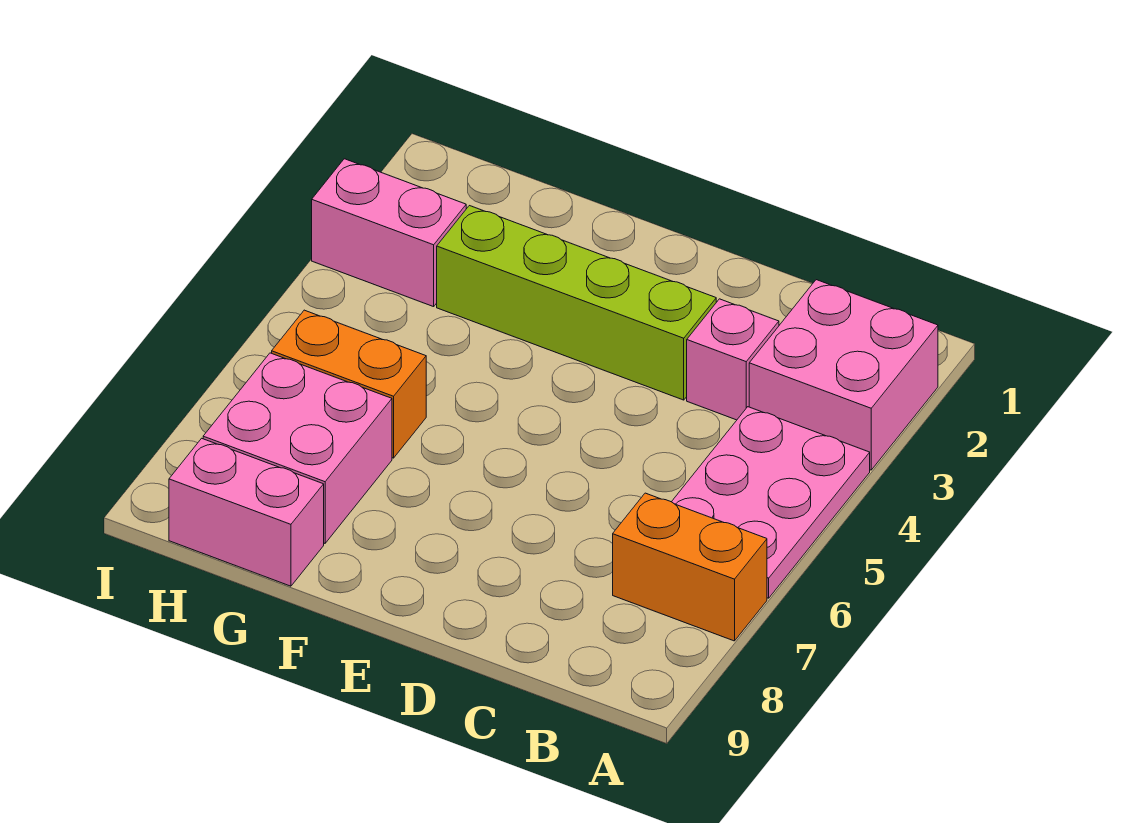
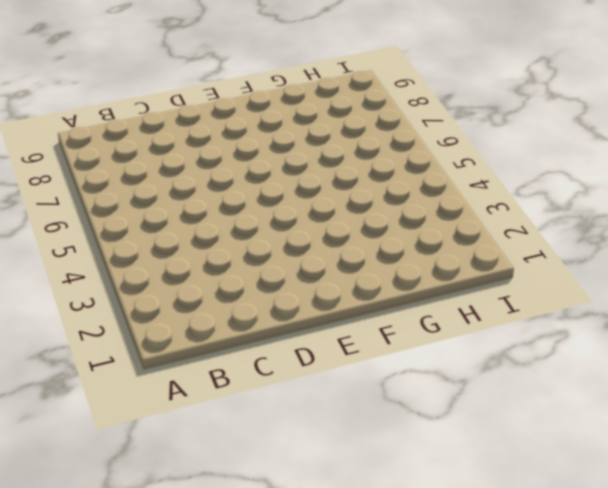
none -> pink 2x2 brick [749,280,938,470]
none -> pink 2x3 plate [672,407,870,598]

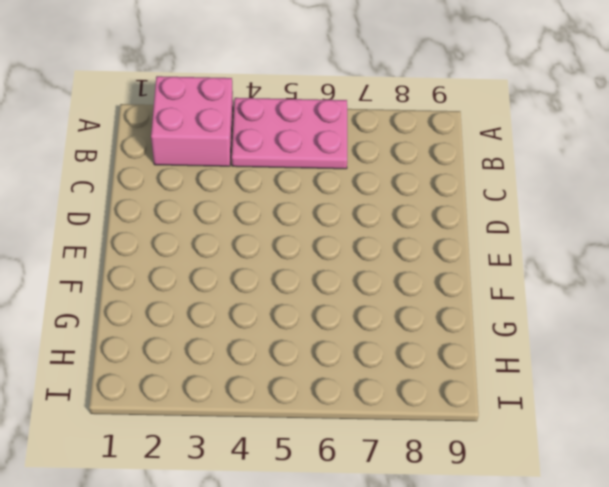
none -> orange 1x2 brick [613,493,767,641]
none -> pink 1x1 brick [687,299,779,420]

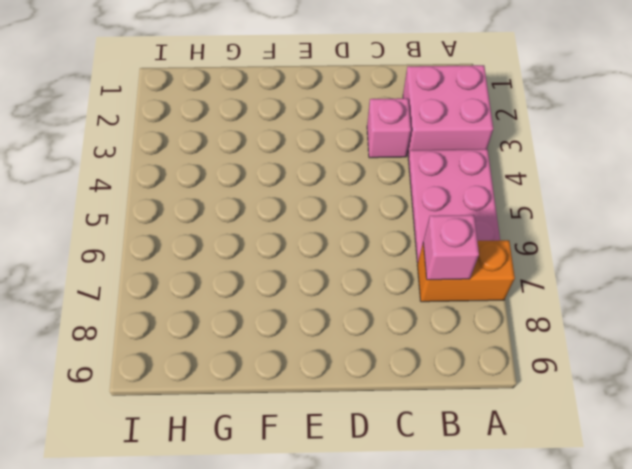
pink 1x1 brick [423,215,479,280] -> none
none -> lime 1x4 brick [437,206,716,400]
none -> orange 1x2 brick [272,310,426,458]

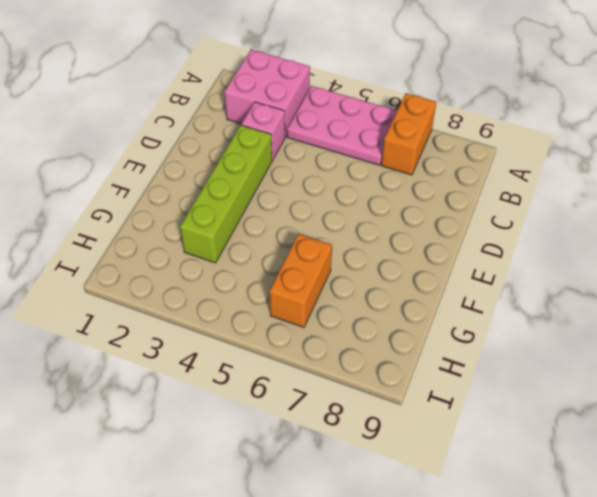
none -> pink 2x2 brick [203,353,392,543]
none -> pink 1x2 brick [169,438,324,586]

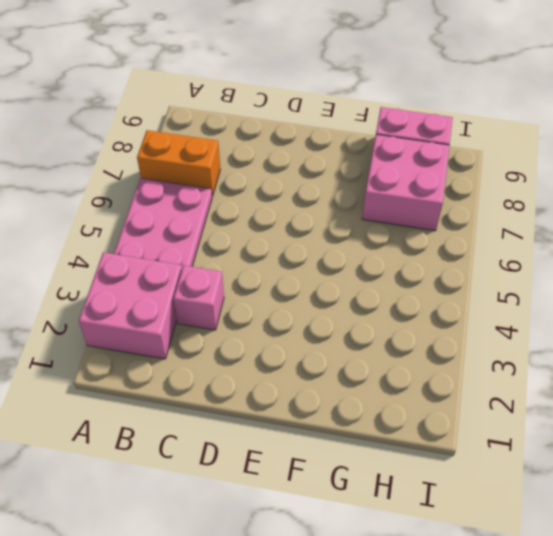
none -> lime 1x4 brick [437,206,716,400]
none -> orange 1x2 brick [272,310,426,458]

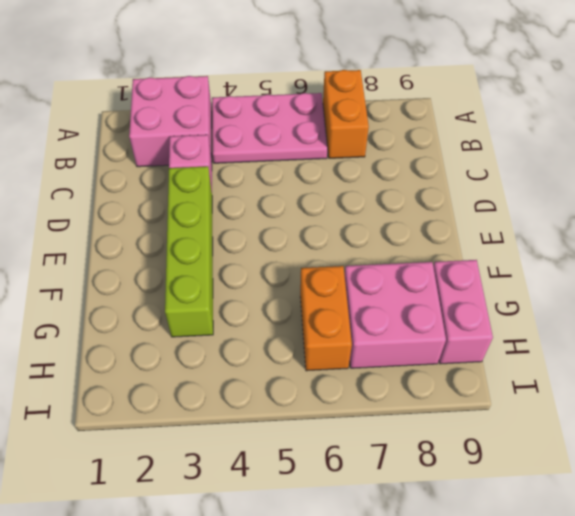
none -> pink 1x2 brick [312,159,466,307]

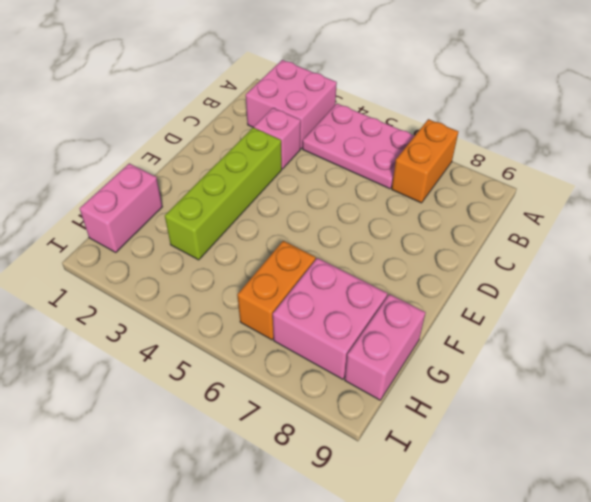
pink 1x2 brick [80,163,162,252] -> pink 1x2 brick moved to [312,159,466,307]

